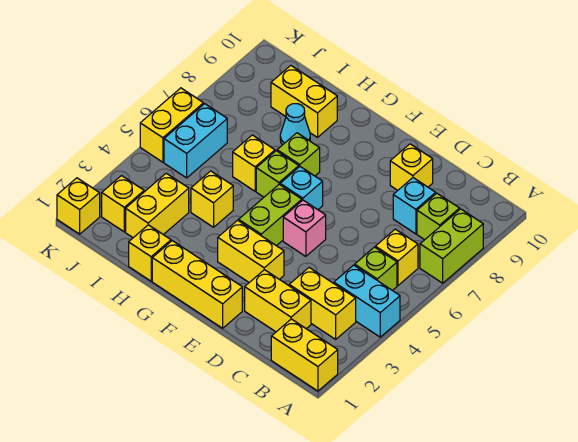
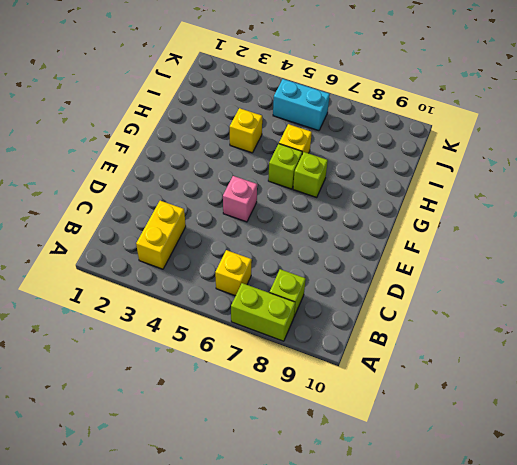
none -> yellow 1x2 brick [271,319,338,391]
none -> cyan 1x2 brick [334,265,400,337]
none -> lime 1x1 brick [355,247,397,291]

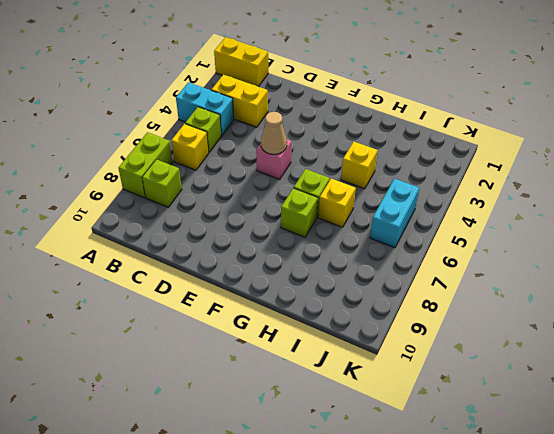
tan 1x1 cone [261,112,287,154] -> none
none -> yellow 1x2 brick [245,270,311,332]
none -> cyan 1x1 brick [393,178,436,234]
none -> yellow 1x1 brick [390,144,433,190]

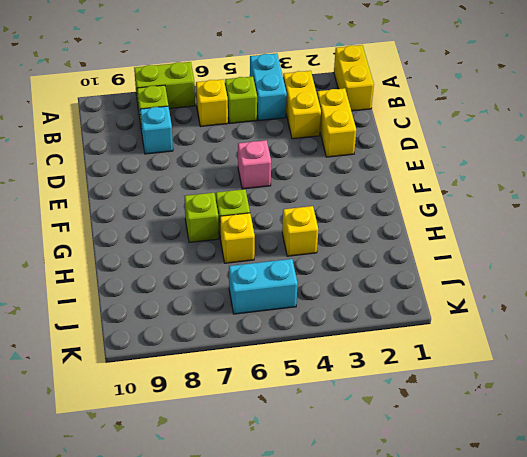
none -> yellow 1x1 brick [390,144,433,190]
none -> yellow 1x3 brick [152,241,242,328]
none -> yellow 1x2 brick [218,220,284,282]

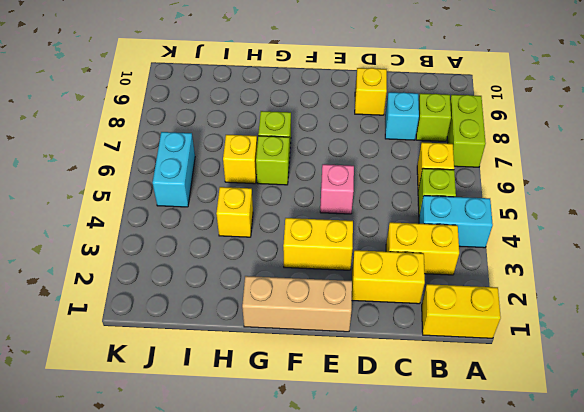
tan 1x3 brick [242,276,352,332] -> yellow 1x3 brick [152,241,242,328]
none -> lime 1x2 brick [239,184,302,246]
none -> cyan 1x1 brick [280,167,323,210]
none -> yellow 1x1 brick [129,225,171,281]

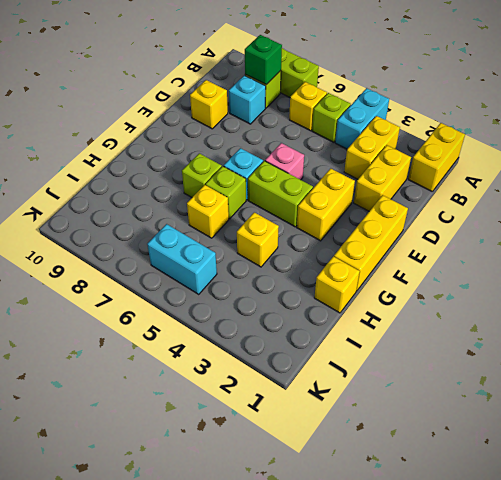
green 1x1 brick [245,35,282,85] -> none
none -> cyan 1x1 cone [280,104,310,145]
none -> yellow 1x2 brick [271,66,337,137]
none -> yellow 1x2 brick [126,173,189,238]

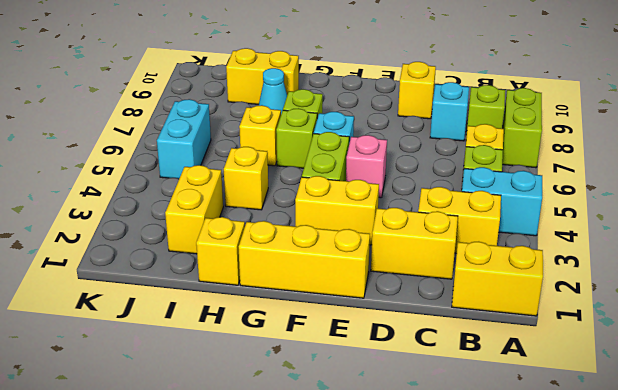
none -> yellow 1x1 brick [102,176,144,232]
none -> yellow 1x1 brick [57,178,100,234]
none -> yellow 1x2 brick [140,88,204,162]

